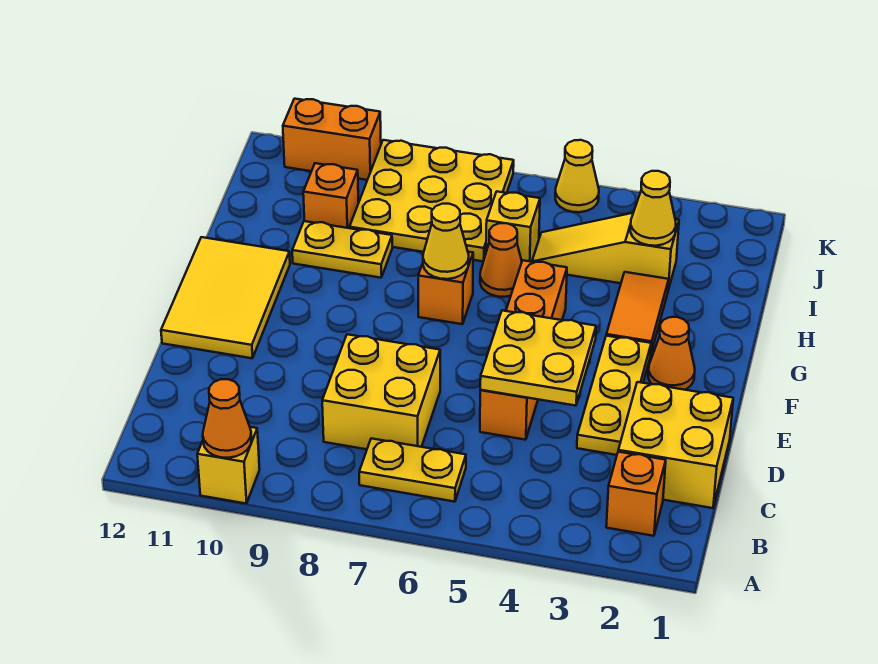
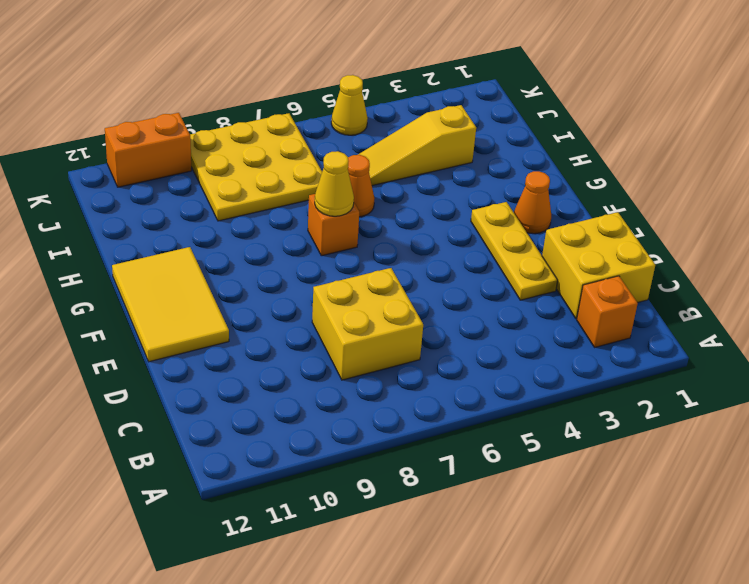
none -> yellow 1x1 brick [197,427,260,504]
none -> yellow 1x2 plate [359,438,466,502]
none -> orange 1x4 brick [480,260,567,440]

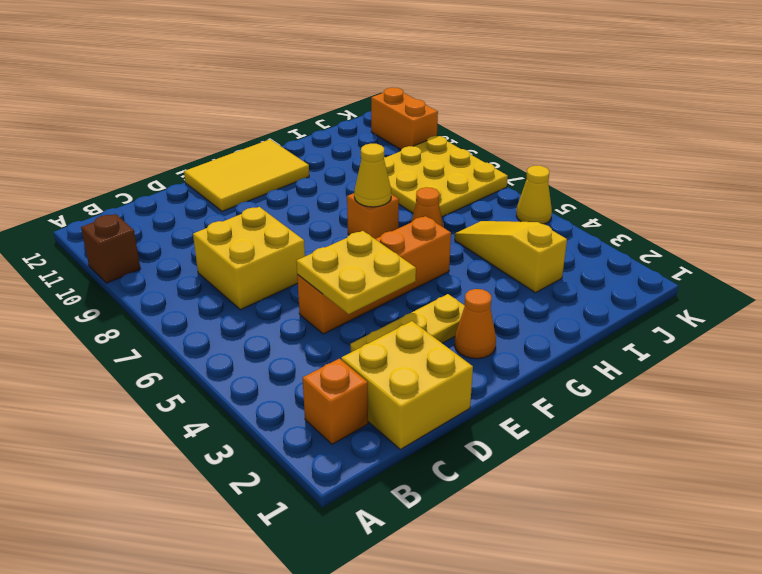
brown 1x1 brick [81,214,140,283] -> yellow 1x1 brick [197,427,260,504]
none -> yellow 1x2 plate [359,438,466,502]
none -> orange 1x2 tile [606,272,669,353]
none -> yellow 1x2 plate [292,221,392,278]

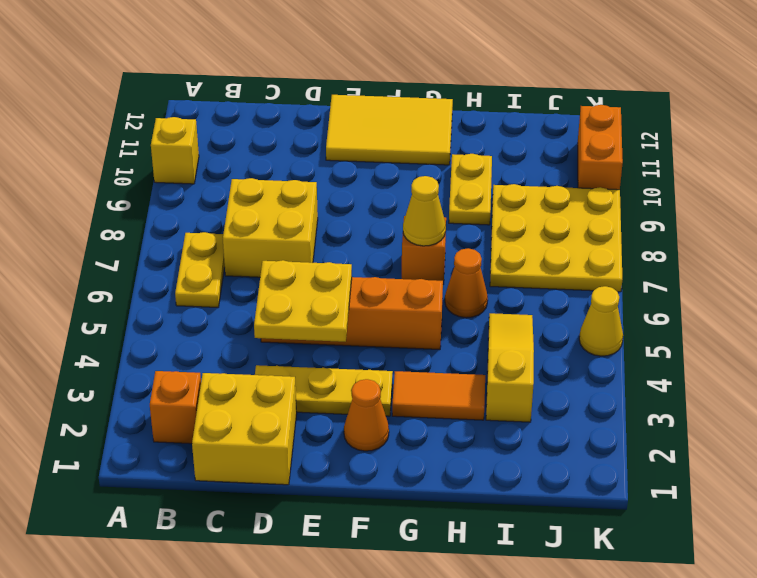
none -> yellow 1x1 brick [486,192,540,262]
none -> orange 1x1 brick [303,163,358,228]
none -> orange 1x1 cone [203,379,252,458]

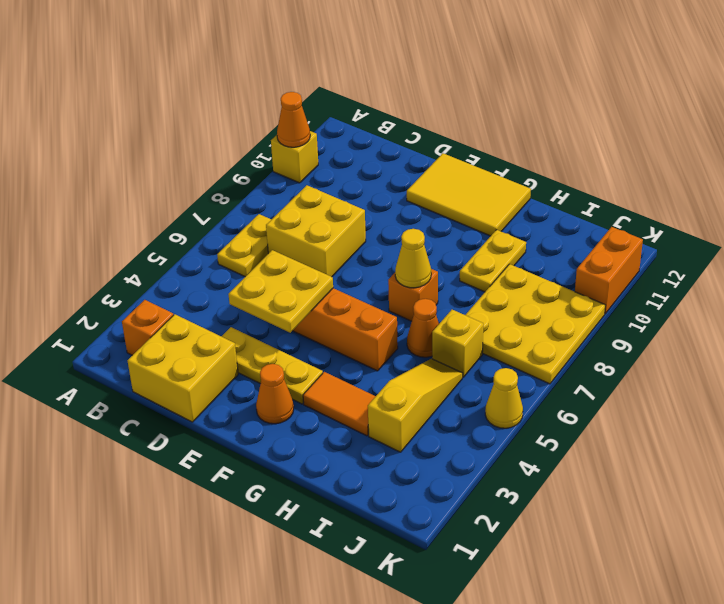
none -> orange 1x1 brick [303,163,358,228]
none -> yellow 1x1 cone [630,171,676,246]

